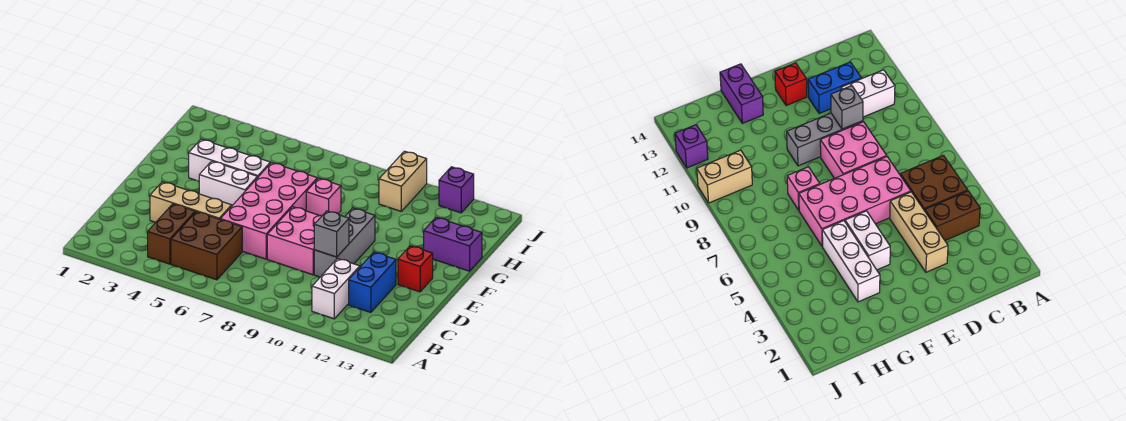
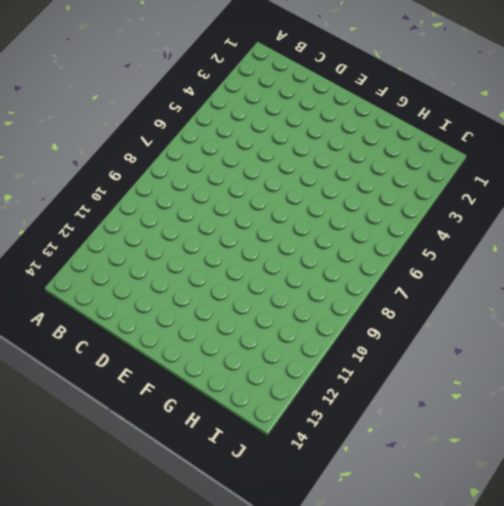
none -> brown 1x2 brick [148,204,195,264]
none -> brown 2x2 brick [171,212,242,280]
none -> white 1x2 brick [312,259,360,319]

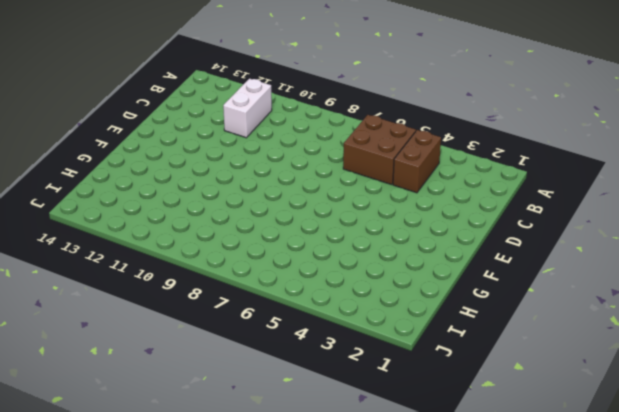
none -> blue 1x2 brick [349,252,396,312]
none -> tan 1x3 brick [150,182,232,222]
none -> pink 2x4 brick [220,163,317,259]

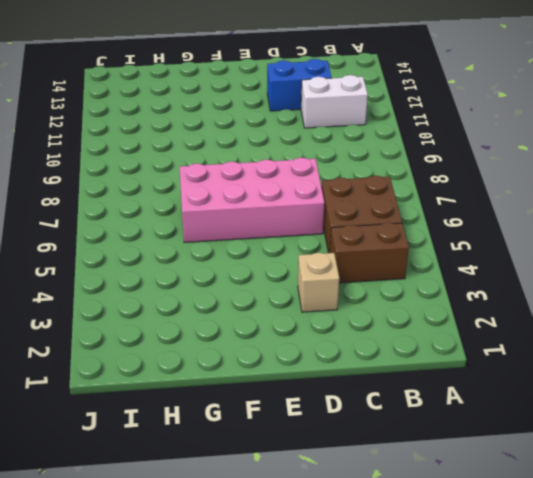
tan 1x1 brick [298,253,339,312] -> tan 1x3 brick [150,182,232,222]
none -> pink 2x2 brick [267,207,322,275]
none -> grey 1x3 brick [314,208,375,277]
none -> red 1x1 brick [398,246,433,292]

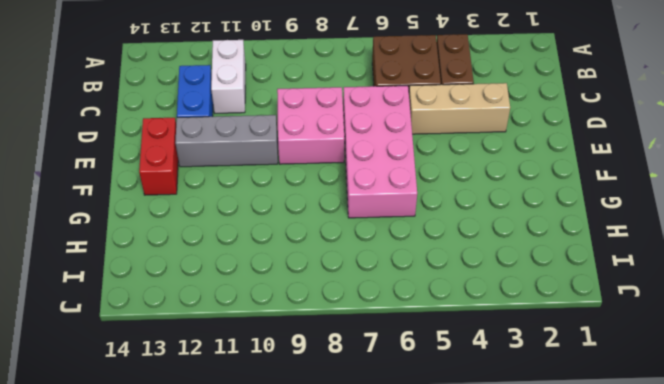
grey 1x3 brick [175,115,278,167] -> grey 1x3 brick turned to [314,208,375,277]
red 1x2 brick [139,118,178,195] -> red 1x1 brick [398,246,433,292]
none -> white 1x2 brick [199,161,257,205]
none -> white 1x3 brick [189,139,270,181]
none -> pink 1x1 brick [306,178,341,216]

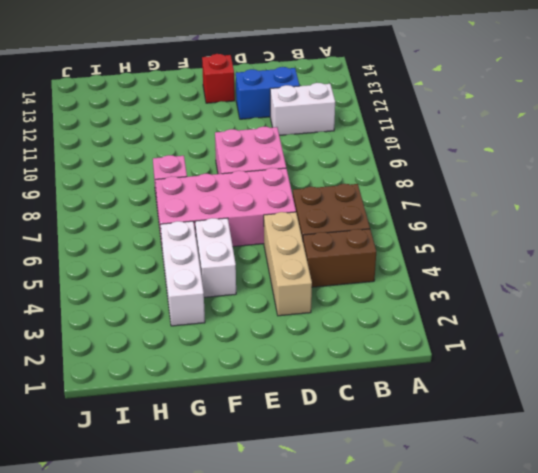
none -> grey 1x3 brick [314,208,375,277]
none -> purple 1x2 brick [424,217,482,271]
none -> tan 1x2 brick [379,151,427,211]

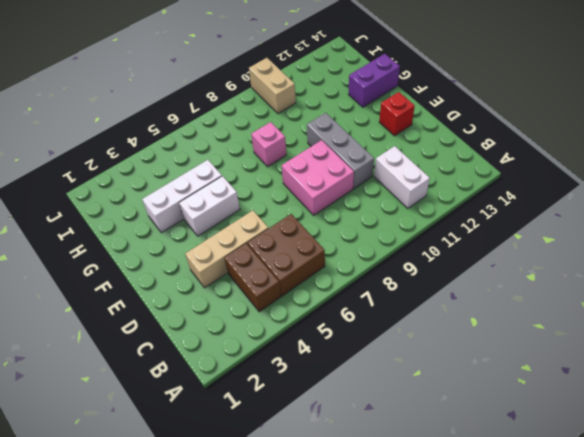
none -> blue 1x2 brick [349,252,396,312]
none -> pink 2x4 brick [220,163,317,259]
none -> purple 1x1 brick [439,167,474,213]

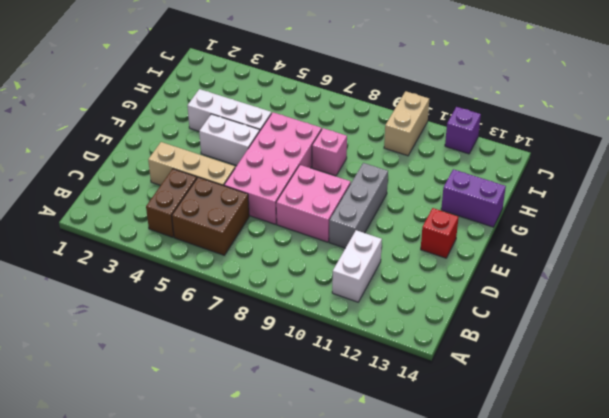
none -> blue 1x2 brick [349,252,396,312]
none -> grey 1x1 brick [314,211,349,257]

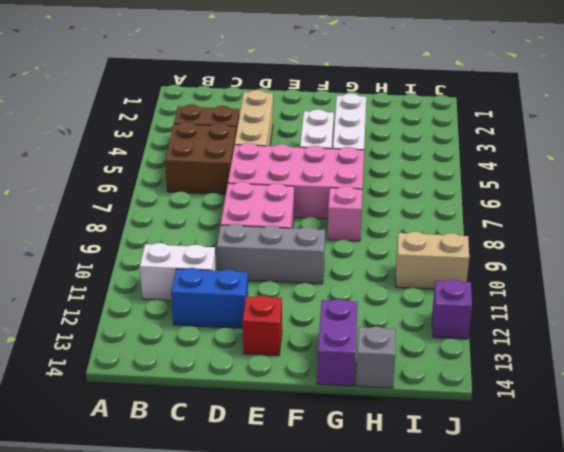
grey 1x1 brick [356,327,396,388] -> grey 1x1 brick moved to [314,211,349,257]

